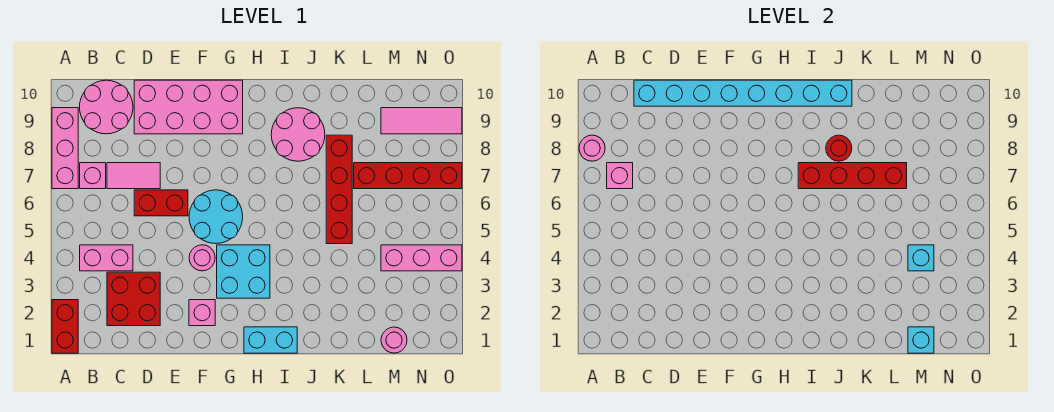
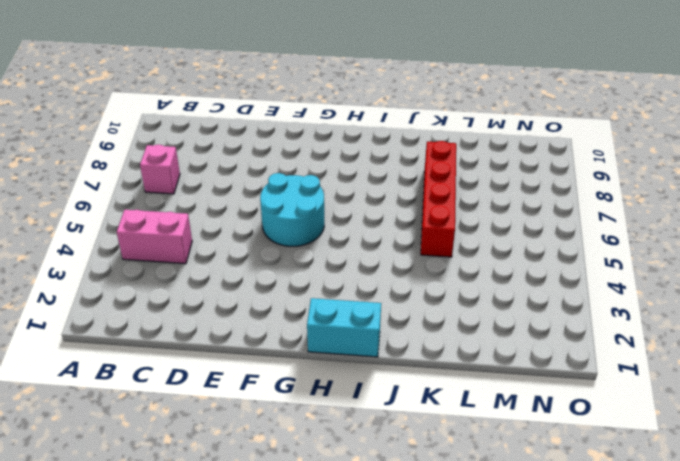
none -> red 1x2 brick [52,300,78,353]
none -> pink 1x3 brick [52,108,78,189]
none -> pink 2x2 round brick [80,80,133,134]

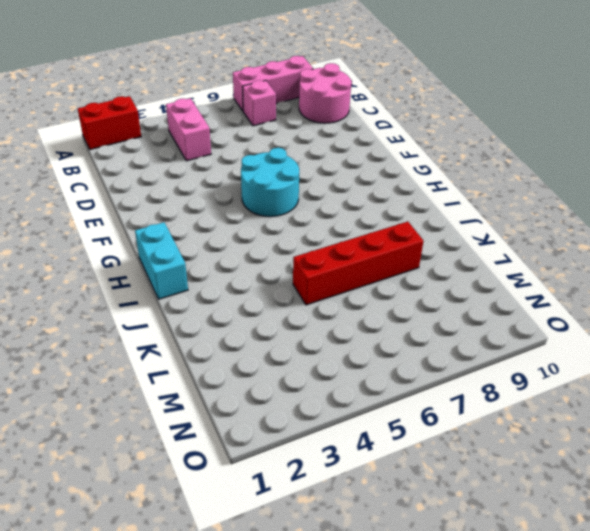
none -> red 2x2 brick [107,272,160,326]
none -> pink 1x2 tile [107,163,160,189]
none -> red 1x2 brick [134,190,188,216]

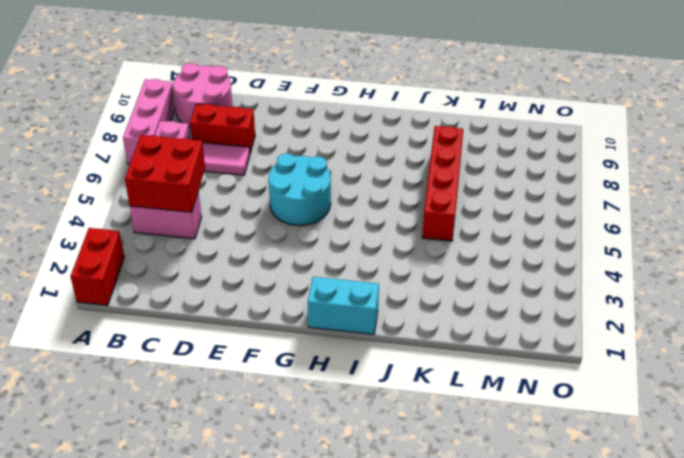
red 2x2 brick [125,135,205,212] -> red 2x2 brick moved to [107,272,160,326]
red 1x2 brick [190,104,255,153] -> red 1x2 brick moved to [134,190,188,216]
none -> pink 2x4 brick [134,80,243,134]
none -> pink 1x1 brick [189,300,215,326]
none -> pink 1x1 round brick [189,245,215,271]

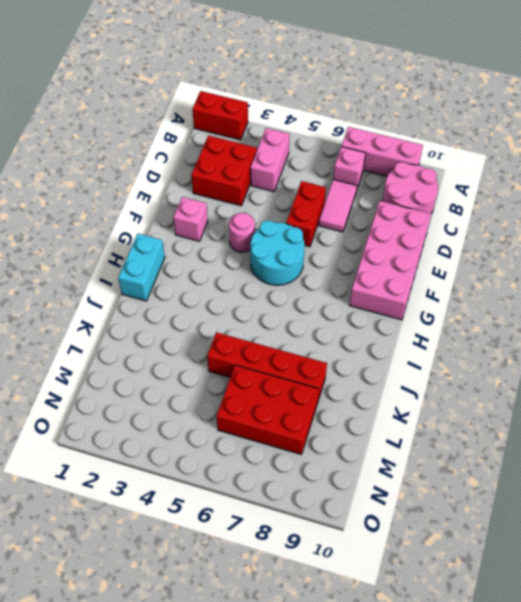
red 2x3 brick [217,365,319,454] -> red 1x4 brick [354,163,462,189]
none -> cyan 2x2 brick [217,245,270,298]
none -> pink 2x2 round brick [271,108,325,161]
none -> pink 1x1 round brick [381,327,407,353]

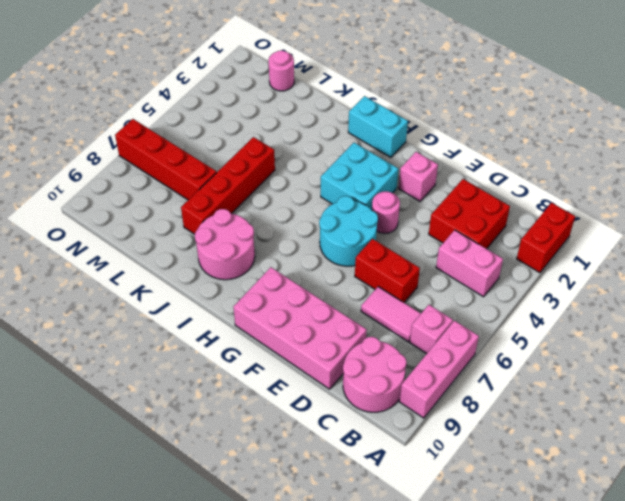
none -> pink 1x3 brick [381,245,462,271]
none -> pink 1x3 tile [381,108,462,134]
none -> pink 1x1 round brick [579,135,605,161]

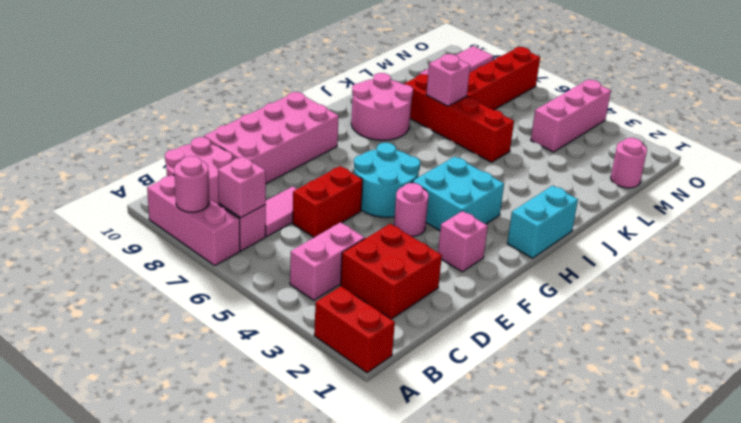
pink 1x1 brick [426,54,470,106] -> red 1x4 brick [798,163,907,189]
none -> cyan 1x8 brick [634,80,852,106]
none -> red 1x1 round brick [826,135,852,161]
none -> cyan 1x1 brick [908,327,934,353]

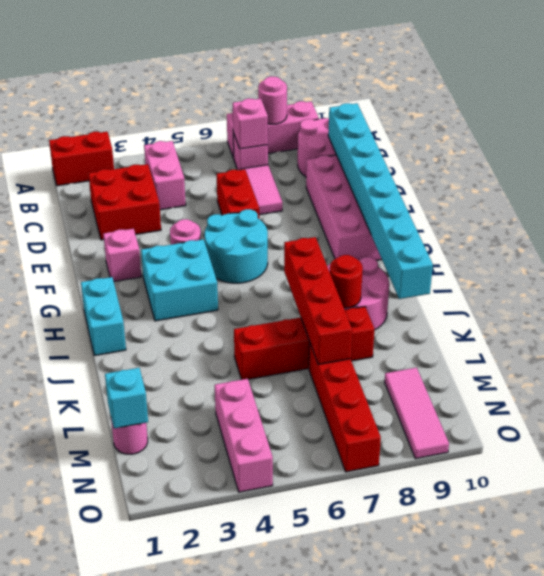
none -> cyan 1x1 brick [908,245,934,271]

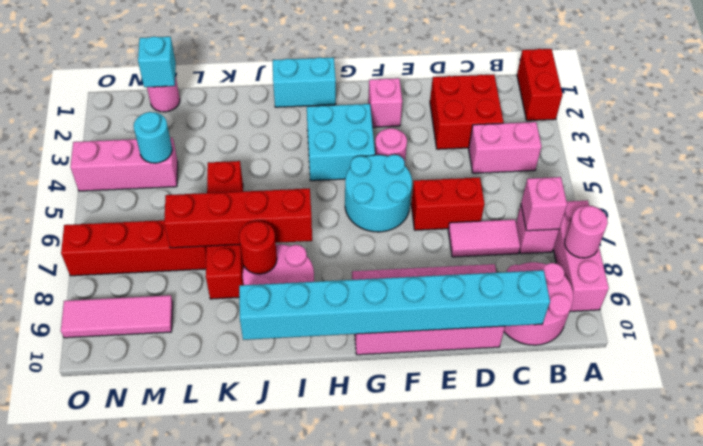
cyan 1x1 round brick [134,112,172,163] -> cyan 1x1 brick [908,245,934,271]

